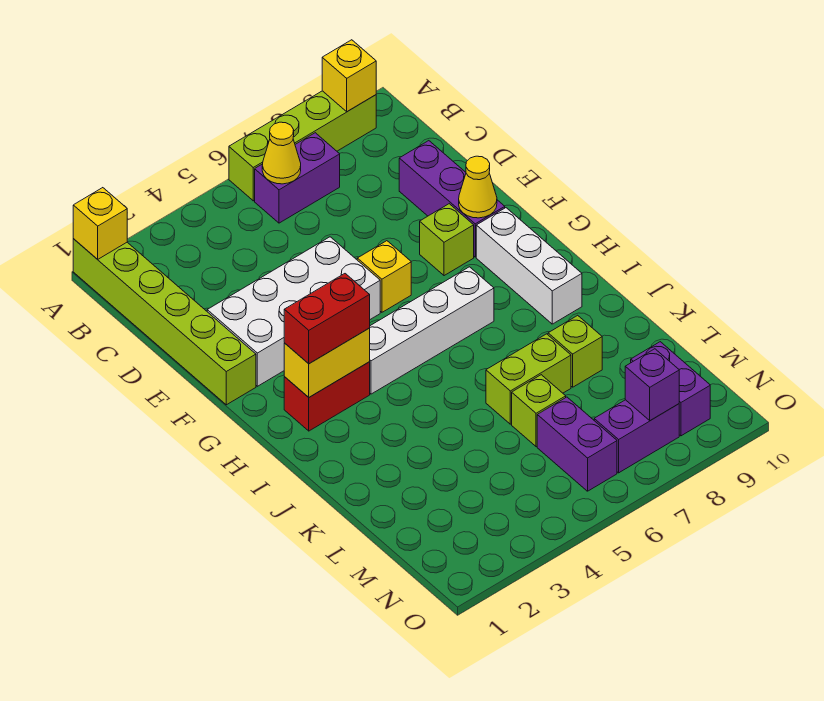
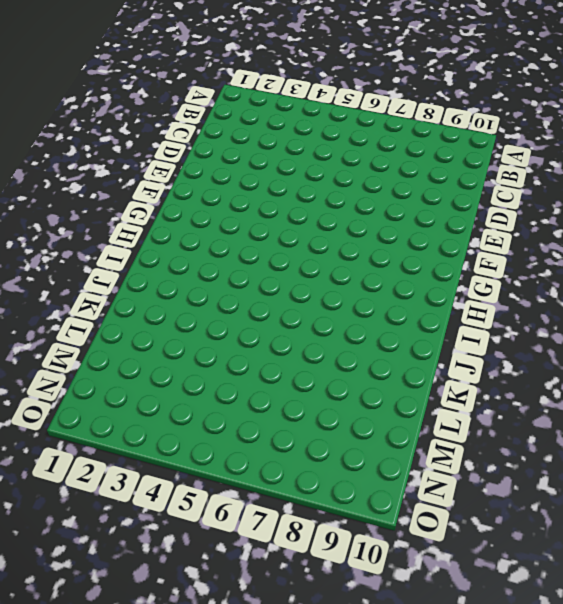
none -> lime 1x6 brick [73,239,256,405]
none -> lime 1x4 brick [229,91,376,201]
none -> purple 1x2 brick [255,133,340,223]

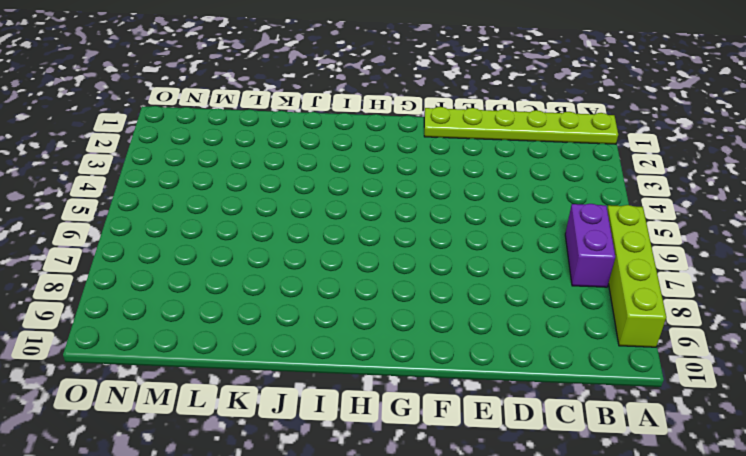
lime 1x6 plate [424,107,618,144] -> lime 1x6 brick [73,239,256,405]
none -> purple 1x3 brick [399,141,505,257]
none -> white 2x4 brick [207,237,380,386]
none -> yellow 1x1 brick [357,241,411,312]

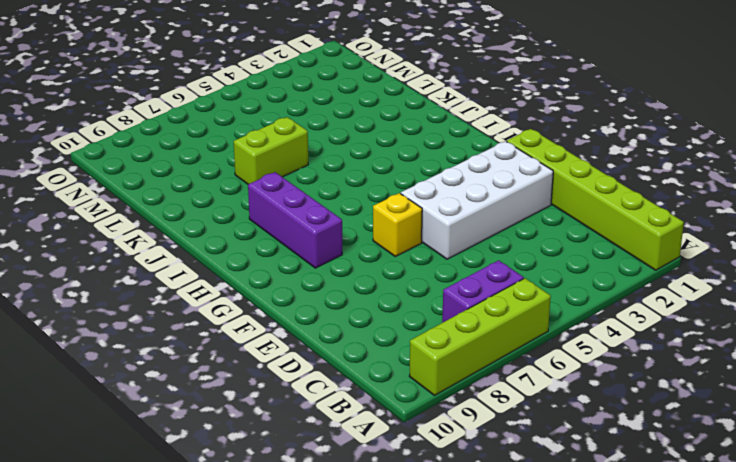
purple 1x3 brick [248,172,342,268] -> purple 1x3 brick moved to [399,141,505,257]
none -> lime 1x1 brick [420,204,474,276]
none -> white 1x3 brick [476,208,582,324]
none -> red 1x2 brick [284,362,370,431]

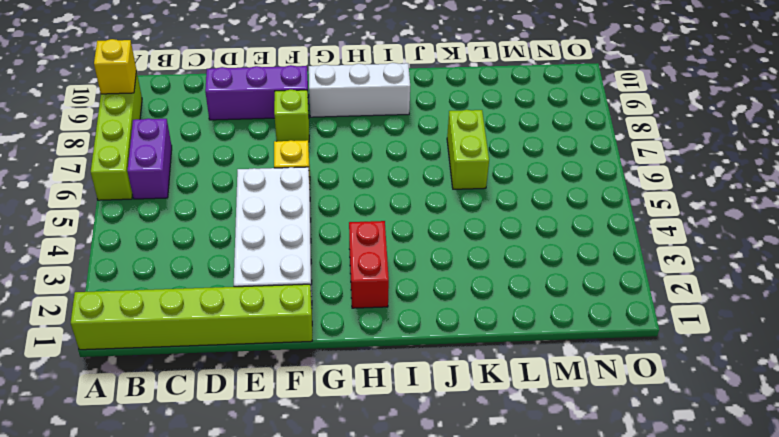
none -> white 1x4 brick [370,267,494,394]
none -> lime 1x1 brick [548,315,602,387]
none -> lime 1x1 brick [512,375,566,447]

